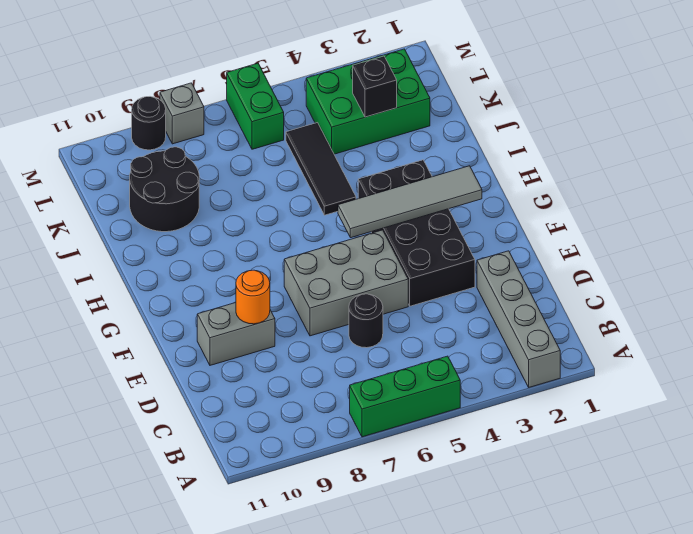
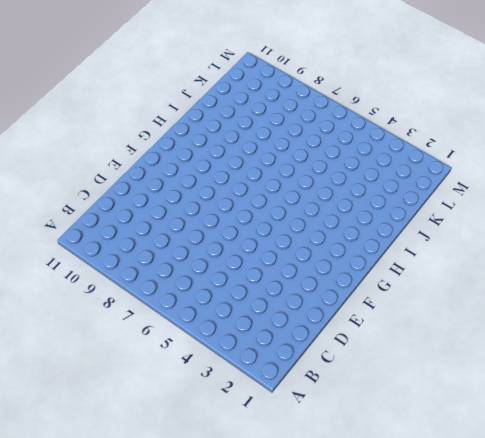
none -> grey 1x4 brick [477,251,560,387]
none -> green 1x3 brick [350,356,460,437]
none -> black 1x1 round brick [349,294,383,348]

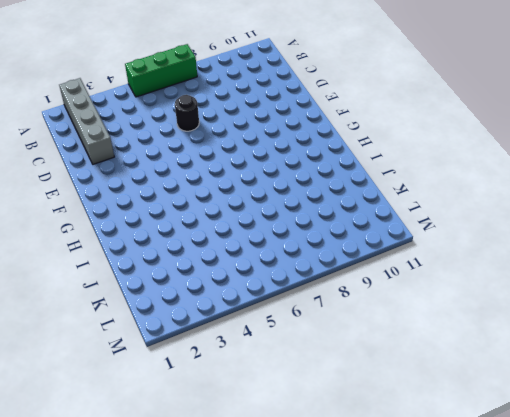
none -> black 2x4 brick [358,160,475,306]
none -> grey 2x3 brick [284,230,408,336]
none -> grey 1x2 brick [197,303,275,365]

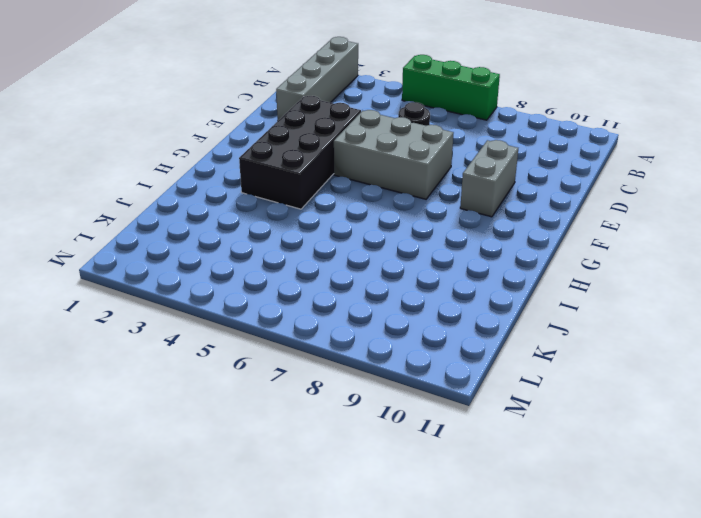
grey 1x2 brick [460,140,518,217] -> grey 1x2 brick turned to [197,303,275,365]
none -> black 1x3 tile [286,123,356,215]
none -> black 2x2 round brick [130,147,199,232]
none -> green 2x3 brick [306,49,430,154]

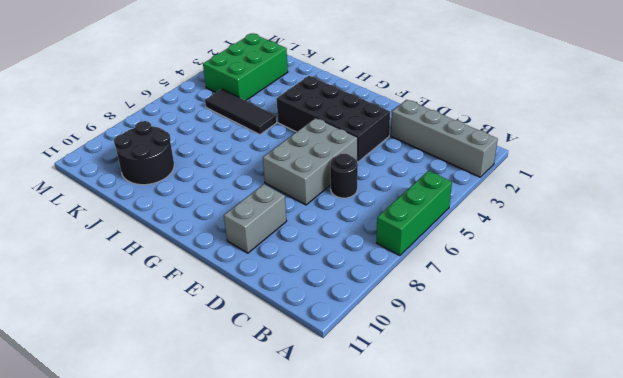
none -> green 1x2 brick [227,63,284,149]
none -> grey 1x1 brick [160,83,204,144]
none -> black 1x1 round brick [132,97,166,150]

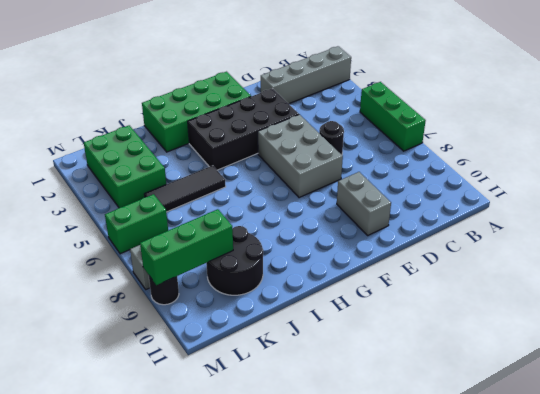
green 2x4 brick [142,72,251,152] -> none
green 1x3 brick [140,209,233,285] -> none
none -> orange 1x1 round brick [236,270,270,324]
none -> grey 1x4 tile [338,166,482,238]
none -> black 1x1 brick [353,56,397,117]

